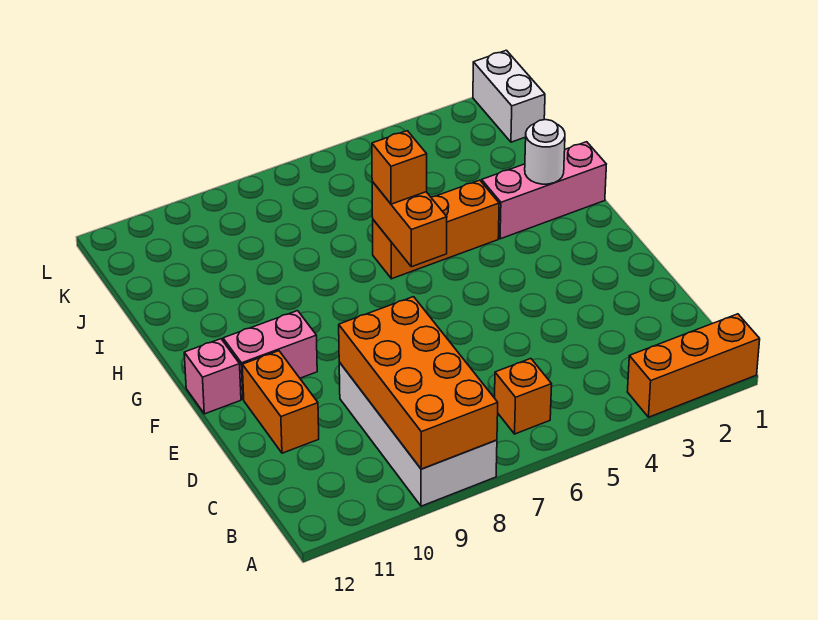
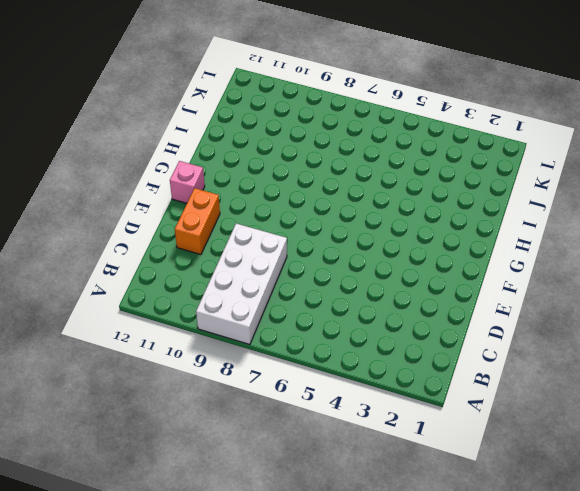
none -> orange 1x3 brick [627,314,760,417]
none -> orange 1x1 brick [495,359,552,434]
none -> pink 1x2 brick [223,311,317,399]

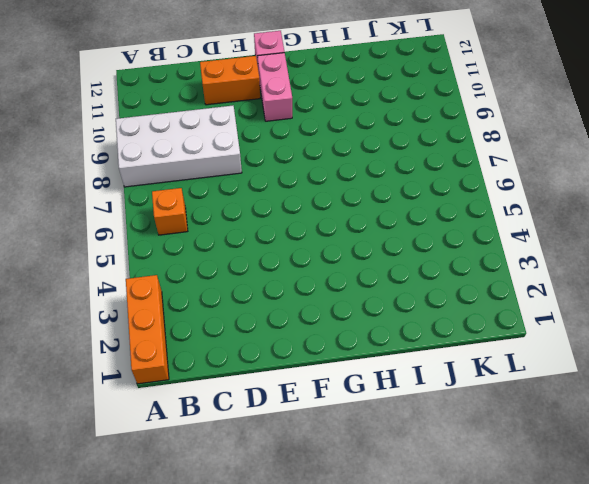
none -> pink 1x3 brick [482,142,606,239]
none -> orange 1x3 brick [373,180,499,279]
none -> white 1x2 brick [473,50,545,142]

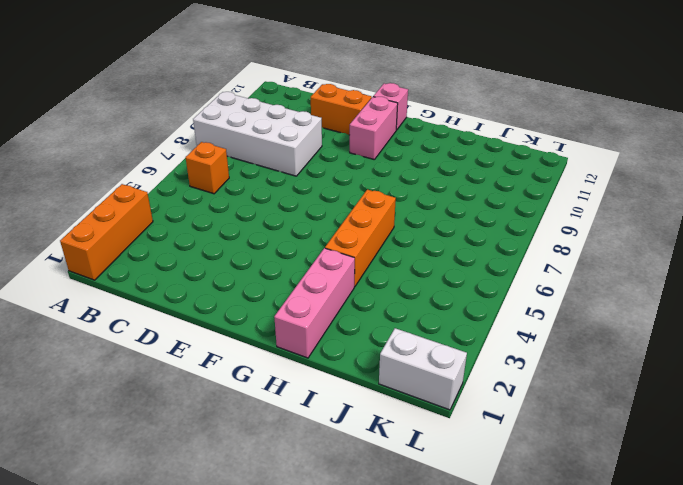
none -> orange 2x4 brick [339,297,498,469]
none -> orange 1x2 brick [372,182,447,267]
none -> white 1x1 round brick [525,120,565,184]

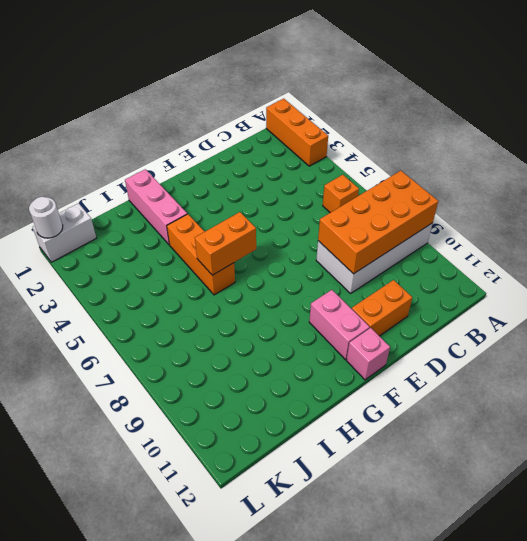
white 1x1 round brick [29,197,63,238] -> white 1x1 round brick moved to [525,120,565,184]
none -> orange 1x1 brick [372,131,427,204]

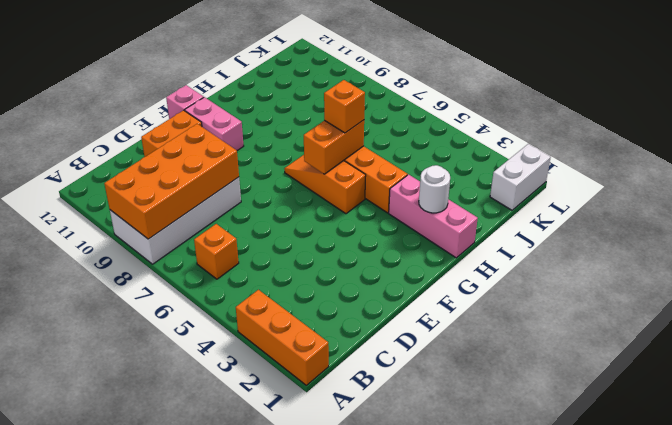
orange 1x3 slope [284,155,366,214] -> none

